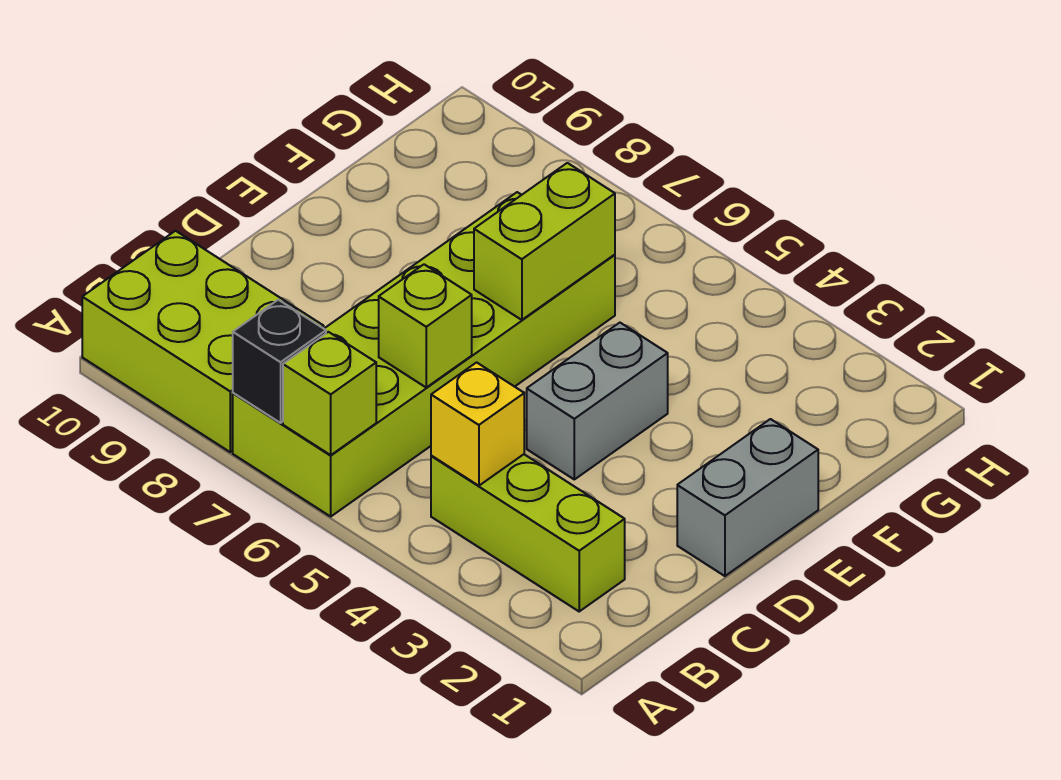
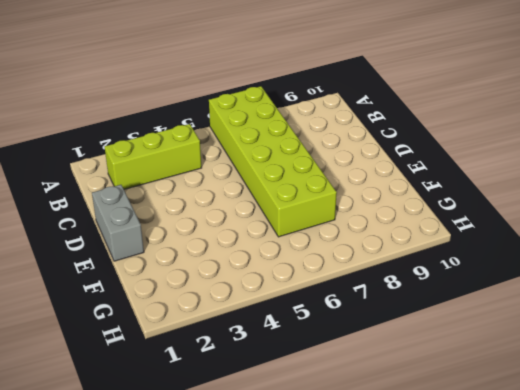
none -> lime 2x3 brick [82,231,324,452]
none -> grey 1x2 brick [527,323,668,479]

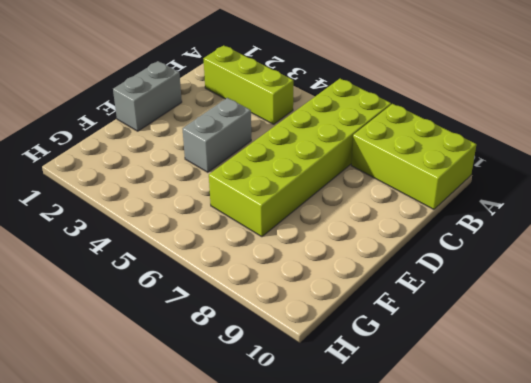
none -> lime 1x1 brick [283,332,376,455]
none -> black 1x1 brick [233,300,326,423]

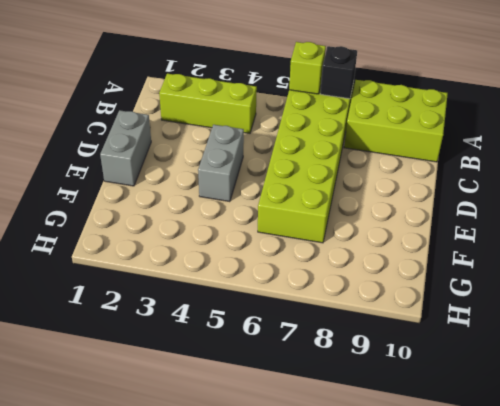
none -> yellow 1x1 brick [431,362,524,486]
none -> lime 1x1 brick [379,264,472,387]

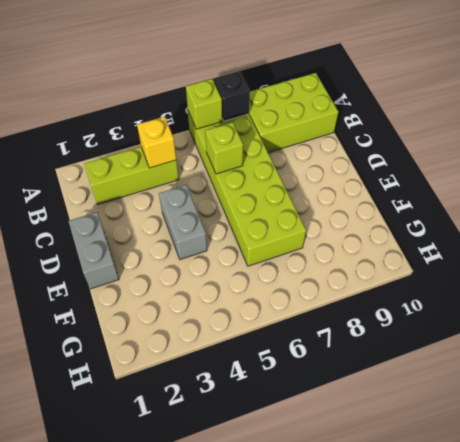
none -> lime 1x2 brick [474,163,615,320]

